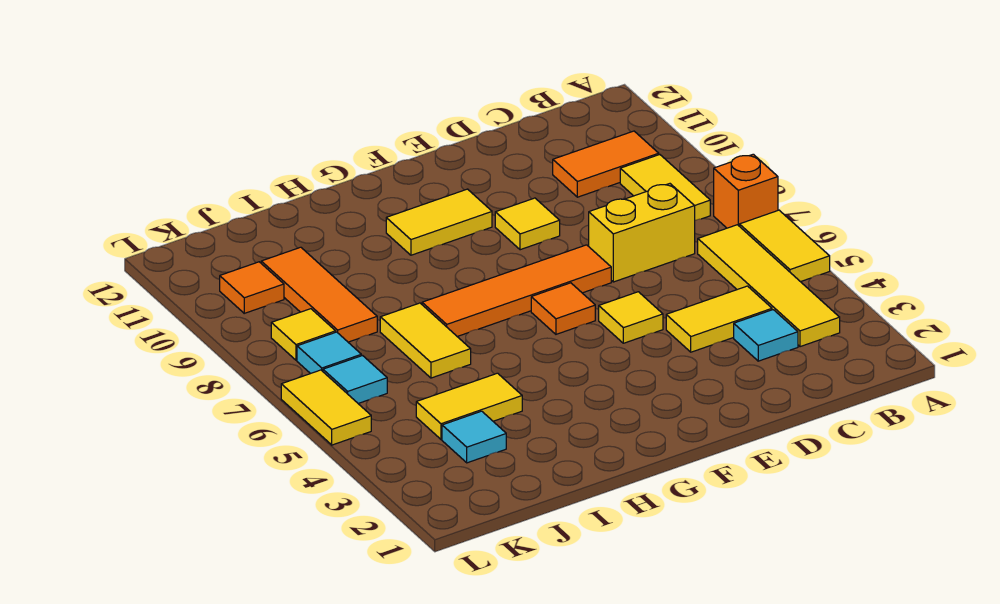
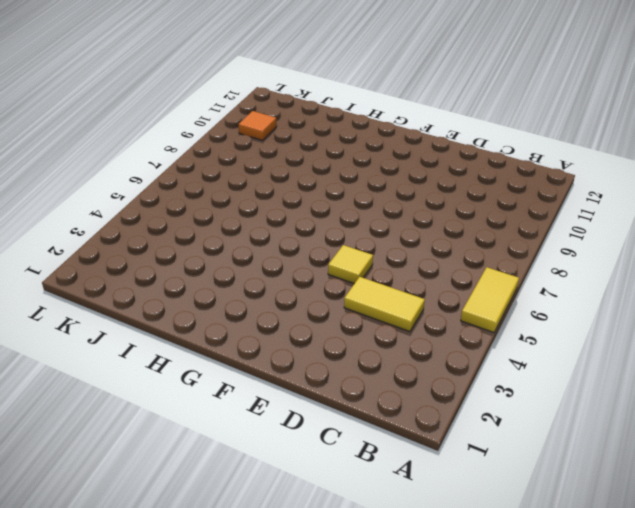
none -> orange 1x1 brick [714,154,778,228]
none -> yellow 1x4 tile [698,225,840,347]
none -> yellow 1x2 tile [620,155,710,220]

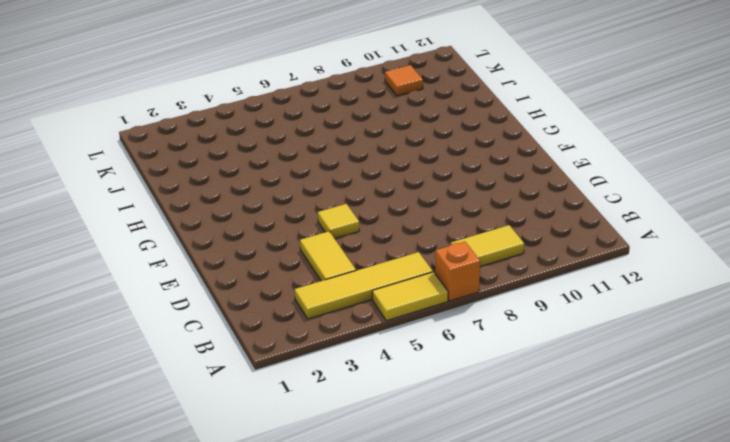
none -> orange 1x2 tile [553,131,659,197]
none -> cyan 1x1 tile [734,310,798,361]
none -> yellow 1x2 brick [589,184,695,282]

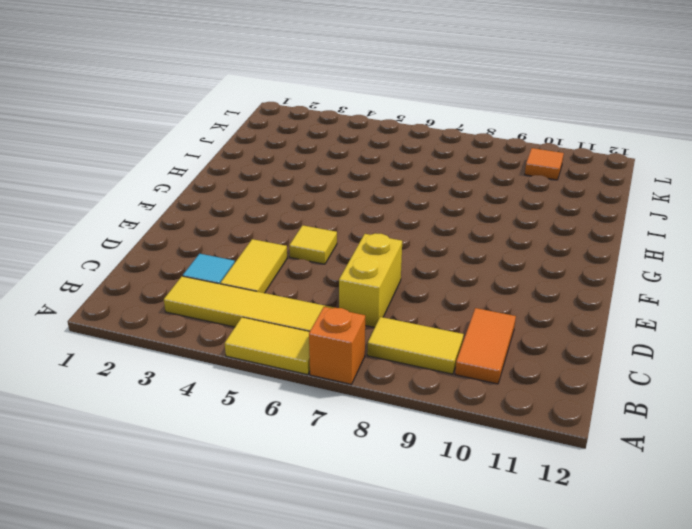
none -> orange 1x4 tile [422,245,611,336]
none -> yellow 1x1 tile [495,198,560,250]
none -> orange 1x1 tile [531,283,595,334]

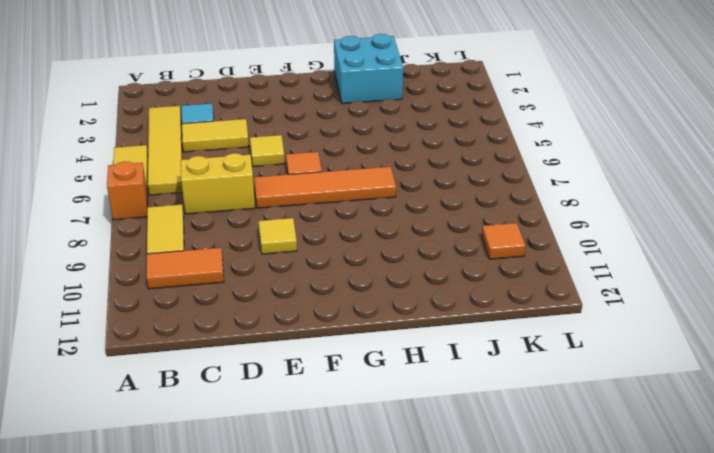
cyan 2x2 brick [334,34,403,104] -> none
none -> yellow 1x2 tile [386,189,492,255]
none -> yellow 1x2 tile [416,373,522,439]
none -> yellow 1x2 tile [380,303,471,378]

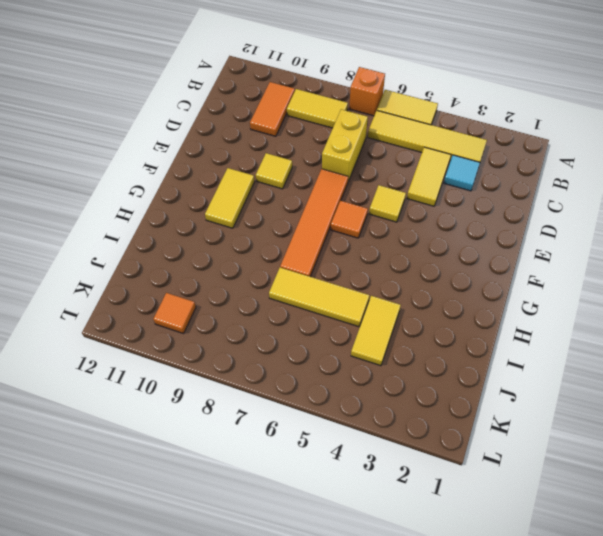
yellow 1x3 tile [269,268,369,327] -> yellow 1x2 tile [380,303,471,378]
none -> cyan 1x1 tile [442,411,506,463]
none -> orange 1x3 tile [261,247,377,342]
none -> cyan 1x1 tile [323,356,387,403]

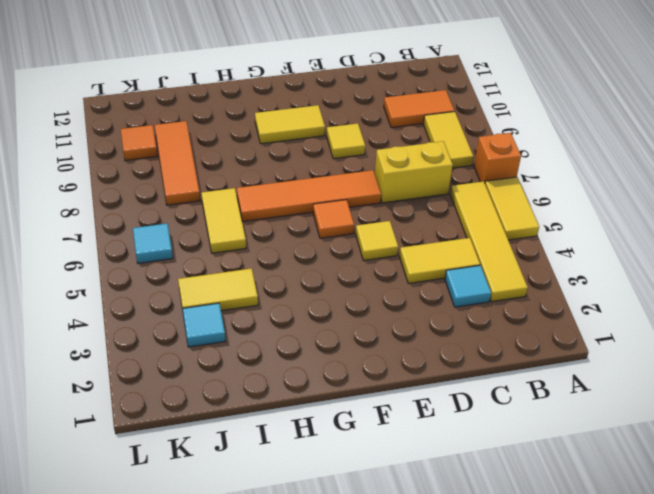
none -> cyan 1x1 tile [297,332,361,374]
none -> yellow 1x1 tile [271,309,336,360]
none -> yellow 1x2 tile [281,370,371,445]

